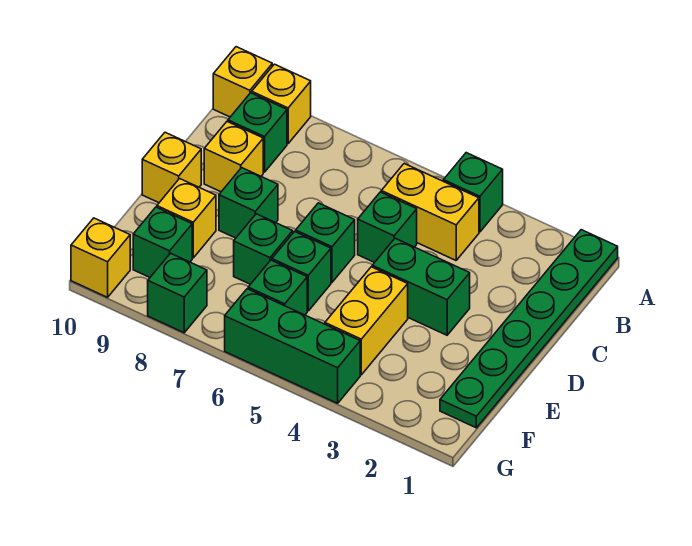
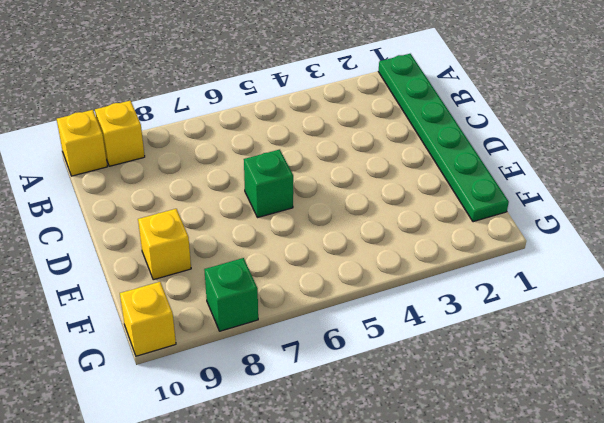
none -> green 1x1 brick [443,153,503,232]
none -> yellow 1x2 brick [381,164,479,260]
none -> green 1x1 brick [228,93,287,172]

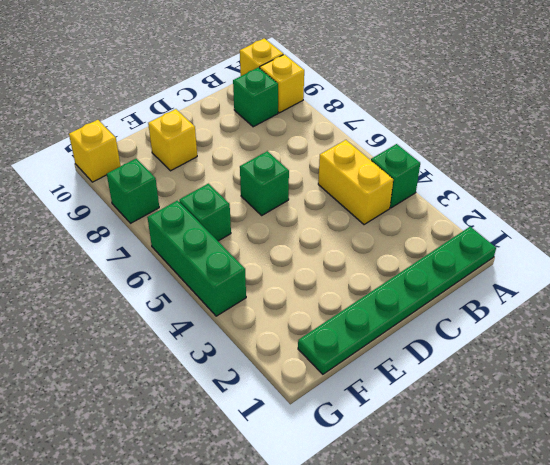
none -> green 1x1 brick [358,192,417,263]
none -> yellow 1x1 brick [204,122,263,192]
none -> green 1x2 brick [372,238,470,335]

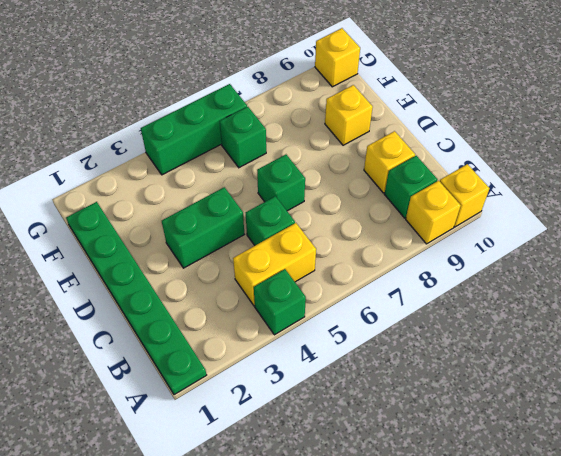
none -> green 1x1 brick [219,168,278,238]
none -> yellow 1x1 brick [142,132,201,203]
none -> yellow 1x2 brick [325,267,408,375]

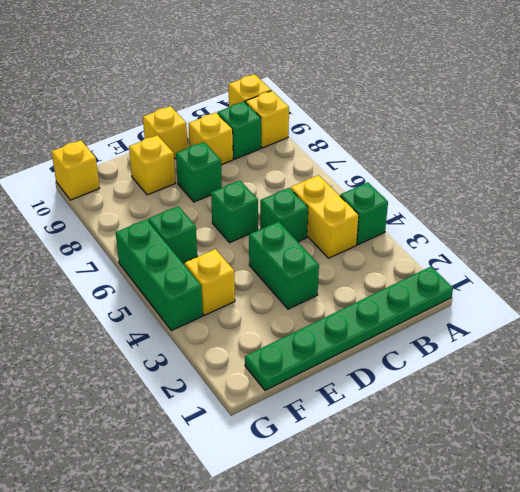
yellow 1x1 brick [185,249,235,315] -> yellow 1x2 brick [325,267,408,375]
none -> green 1x1 brick [272,232,331,311]
none -> green 1x1 brick [234,214,293,284]
none -> green 1x1 brick [133,207,192,277]

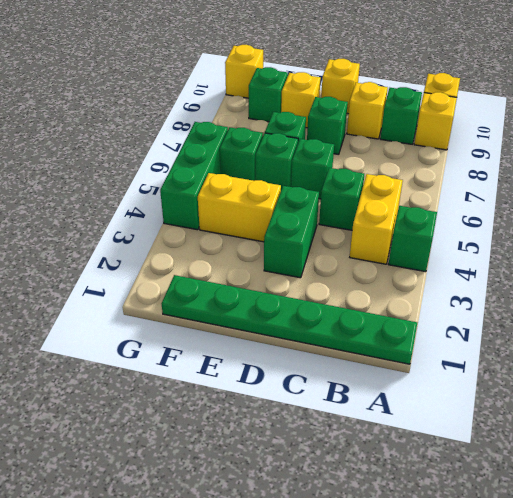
none -> green 1x1 brick [148,253,207,333]

